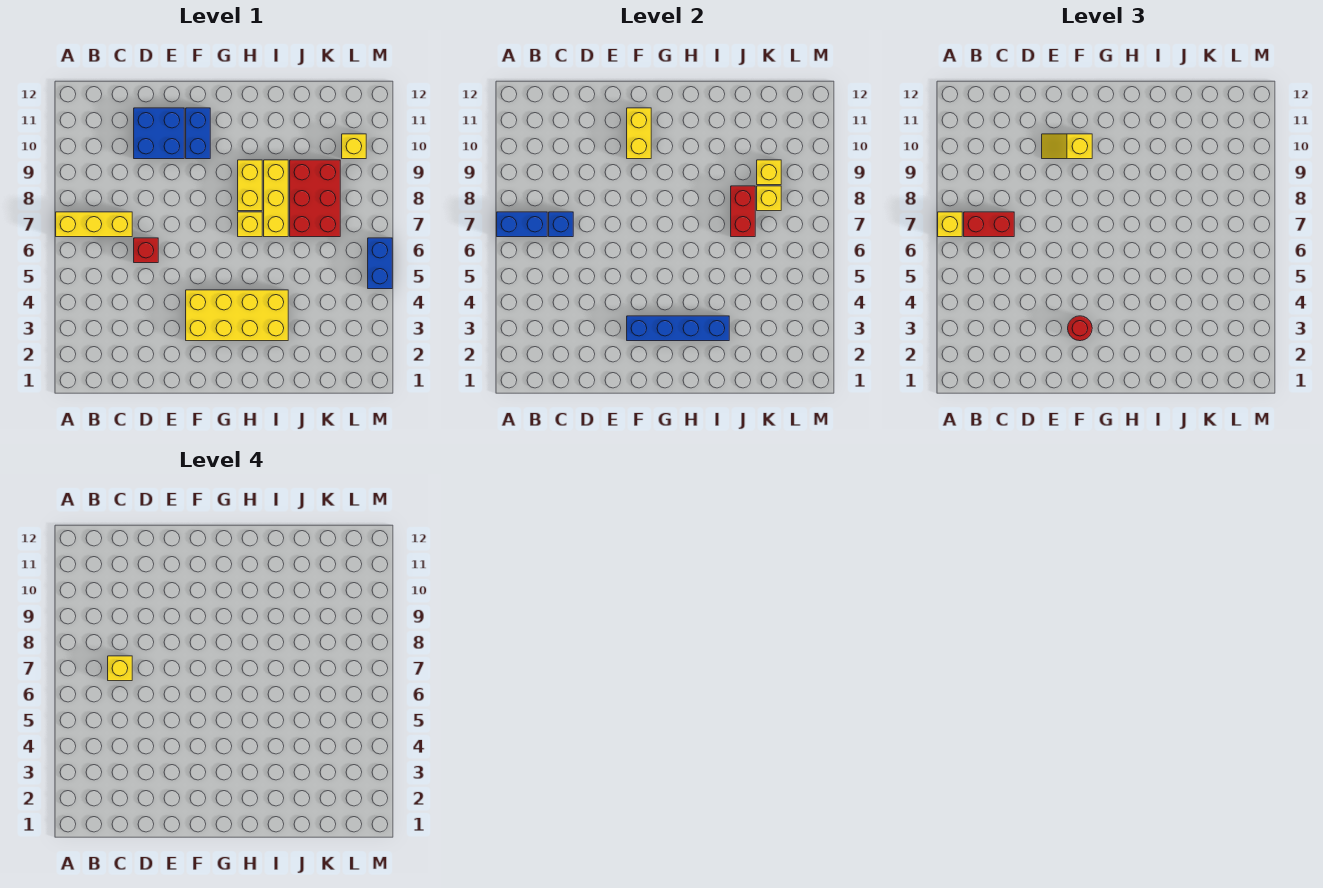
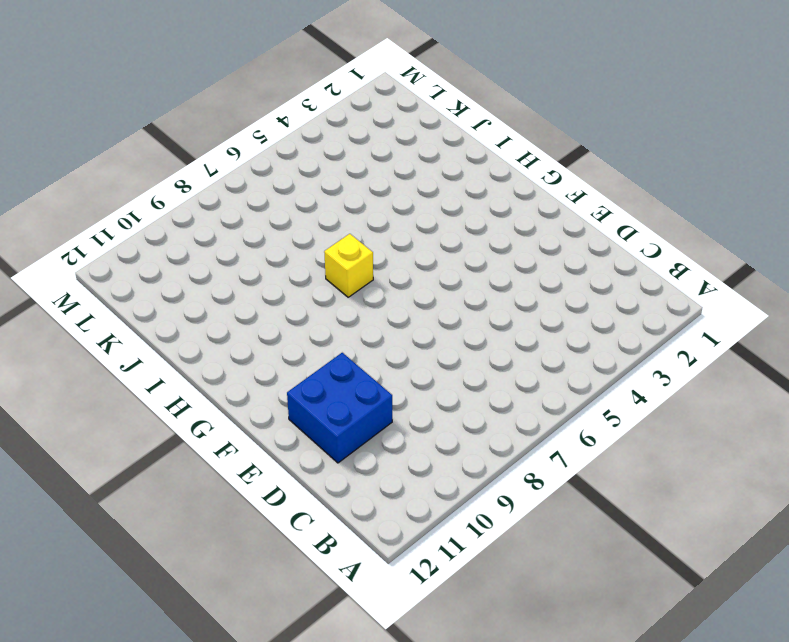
none -> yellow 1x3 brick [56,212,132,237]
none -> red 1x1 brick [134,238,158,263]
none -> yellow 2x4 brick [186,290,288,341]

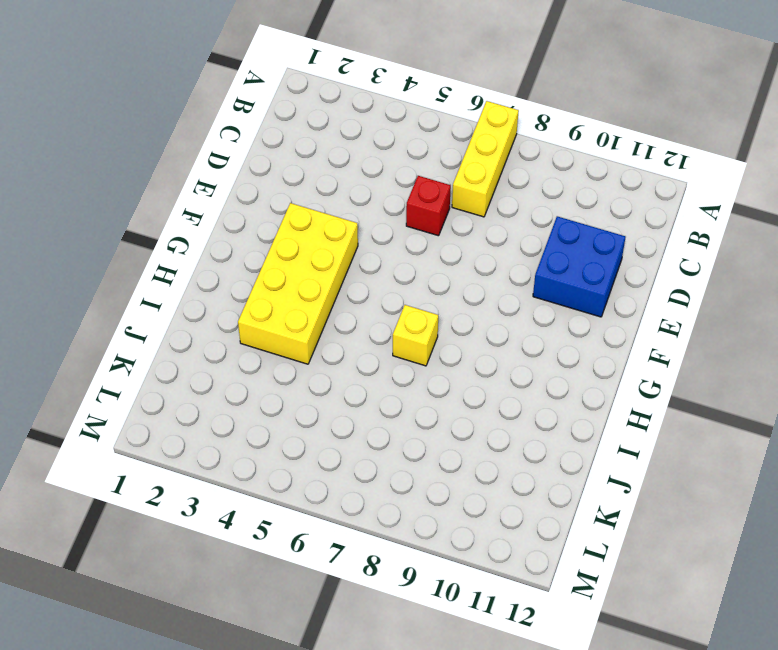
none -> blue 1x2 brick [186,108,210,159]
none -> yellow 1x2 brick [238,160,262,211]
none -> yellow 1x3 brick [264,160,288,237]

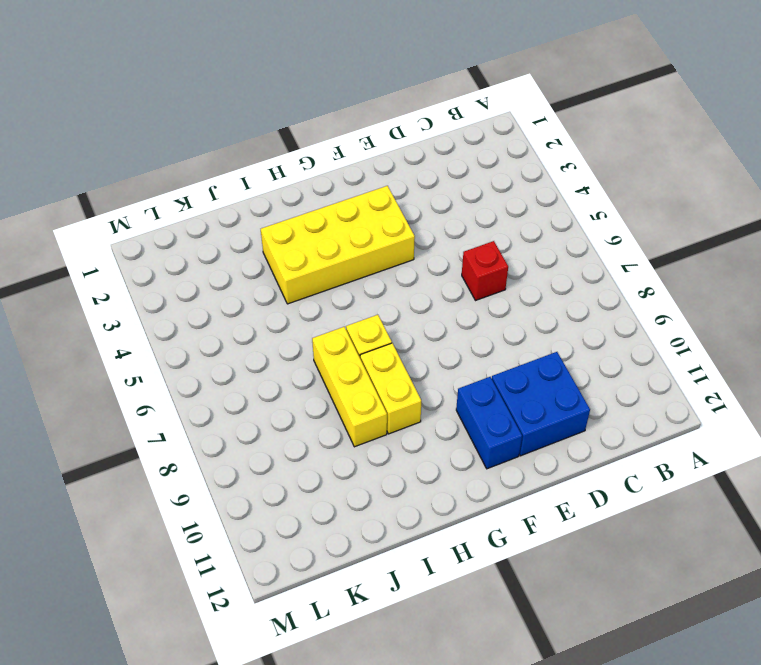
none -> yellow 1x3 brick [56,212,132,237]
none -> red 2x3 brick [290,160,340,237]
none -> yellow 1x1 brick [342,134,366,159]

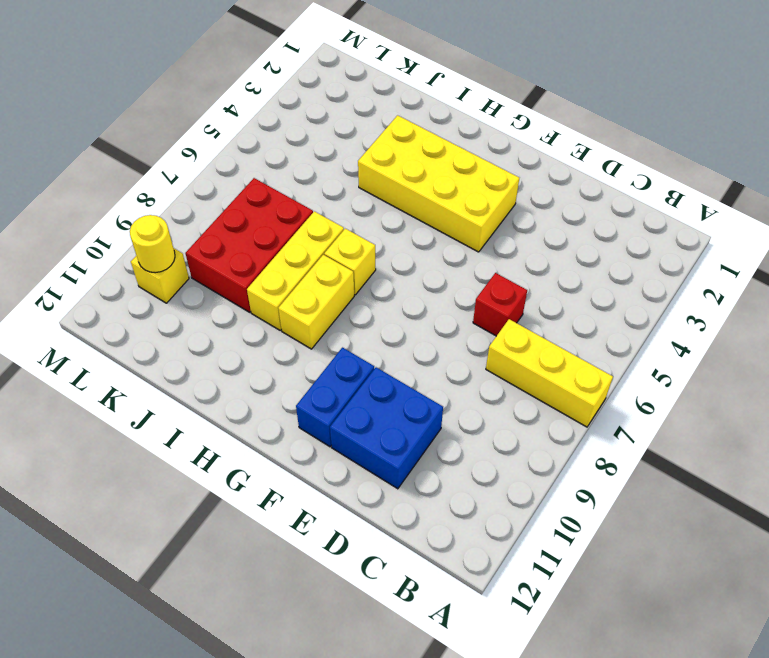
yellow 1x1 round brick [130,215,175,273] -> none
none -> blue 1x2 brick [368,238,392,289]
none -> blue 1x2 brick [497,212,547,237]
none -> blue 1x1 brick [549,212,573,237]

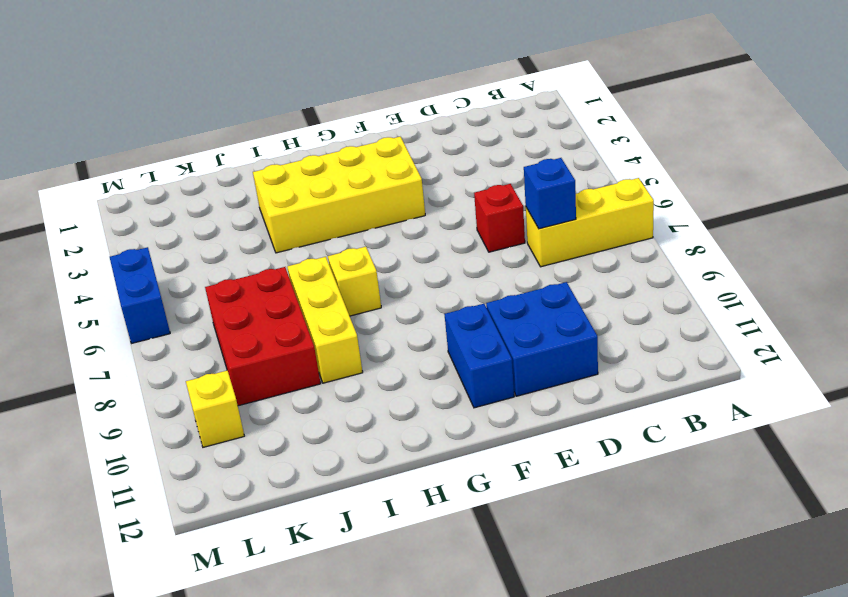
none -> yellow 1x2 brick [238,160,262,211]
none -> blue 1x2 brick [497,212,547,237]
none -> blue 1x4 brick [627,316,729,341]

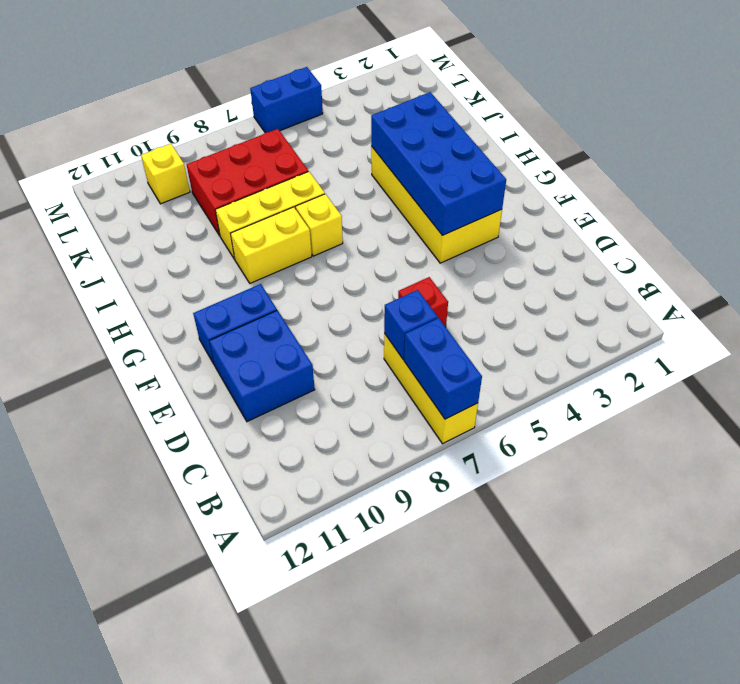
blue 2x4 brick [371,92,506,235] -> blue 1x4 brick [627,316,729,341]
none -> yellow 1x2 brick [627,108,651,159]
none -> red 1x2 brick [731,186,755,237]
none -> yellow 1x1 brick [757,186,781,211]

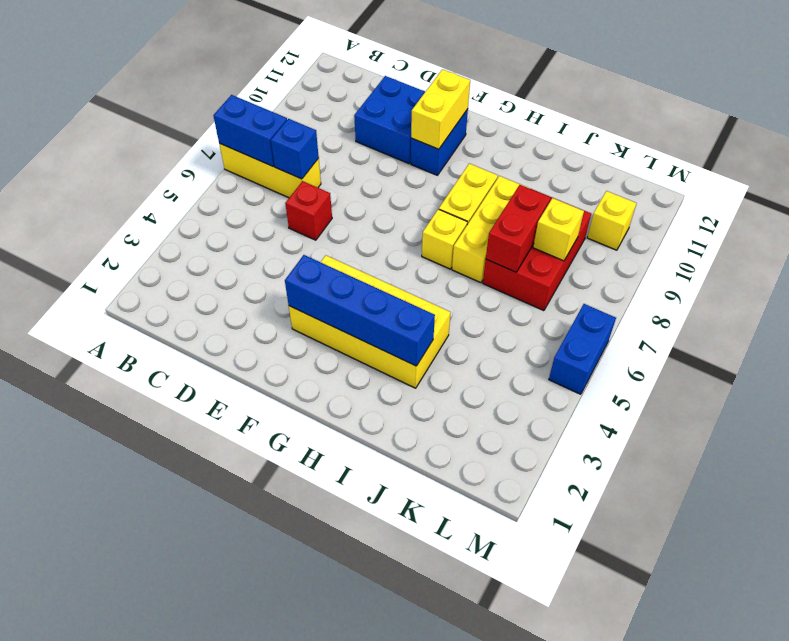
none -> yellow 1x1 brick [757,160,781,185]
none -> yellow 1x1 brick [938,212,962,237]
none -> red 1x2 brick [964,212,1014,237]

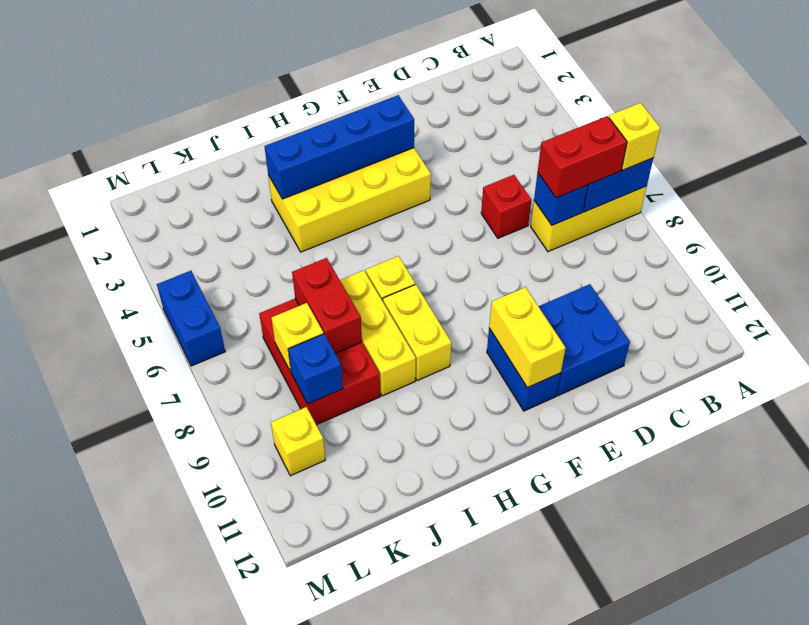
blue 1x1 brick [288,334,343,404] -> yellow 1x1 brick [757,160,781,185]
none -> yellow 1x2 slope [1042,134,1092,159]
none -> red 1x1 round brick [1068,316,1092,341]
none -> yellow 1x1 brick [108,656,132,681]

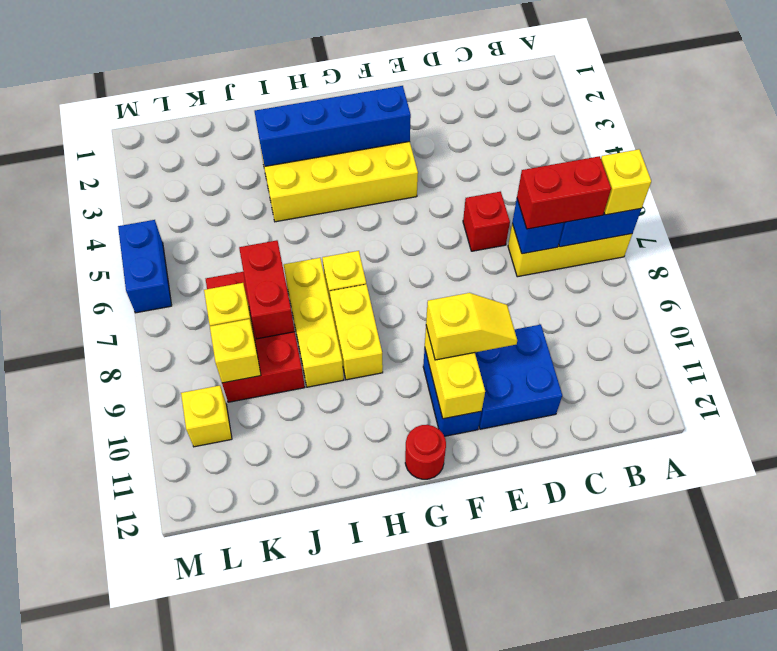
red 1x1 round brick [405,425,446,479] -> red 1x1 round brick moved to [1068,316,1092,341]
none -> yellow 1x1 brick [108,656,132,681]

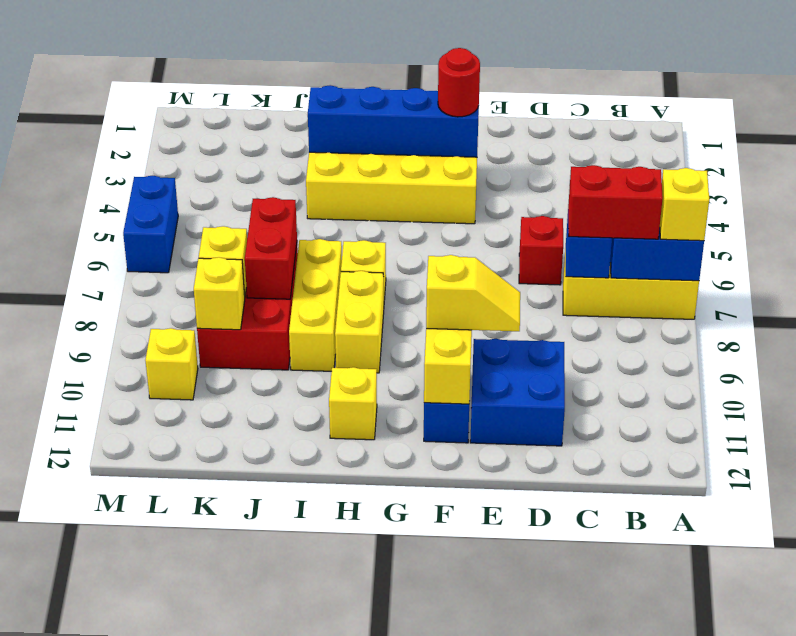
yellow 1x1 brick [329,367,377,440] -> yellow 1x1 brick moved to [108,656,132,681]

